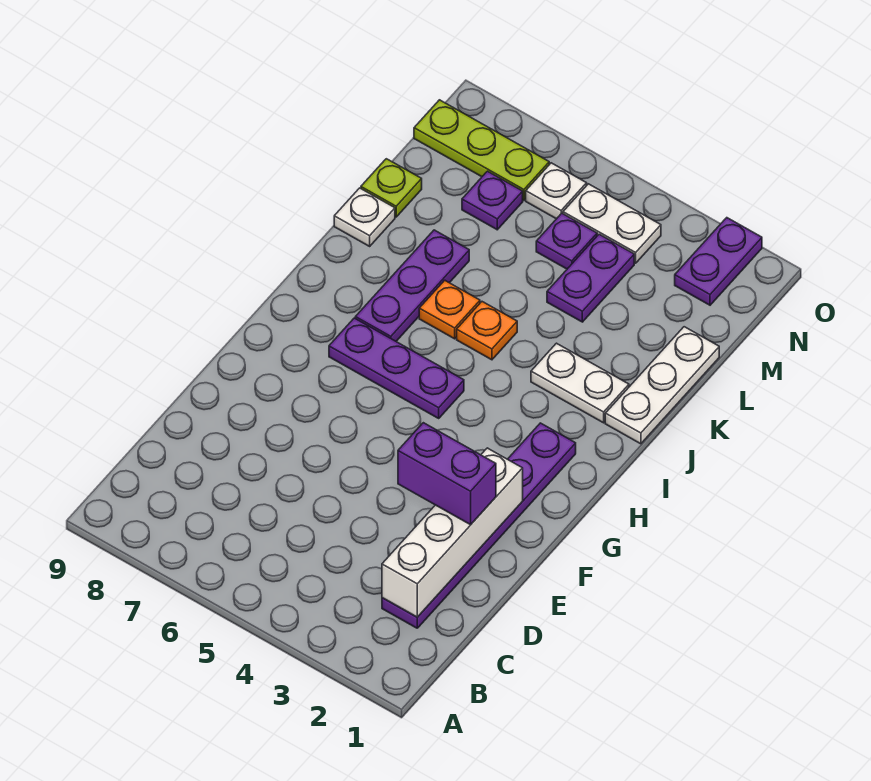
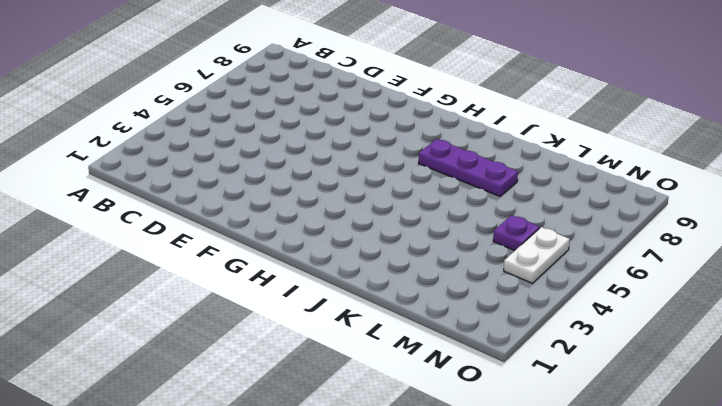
none -> purple 1x6 plate [382,423,576,628]
none -> purple 1x3 plate [329,318,464,418]
none -> white 1x3 plate [605,327,719,444]

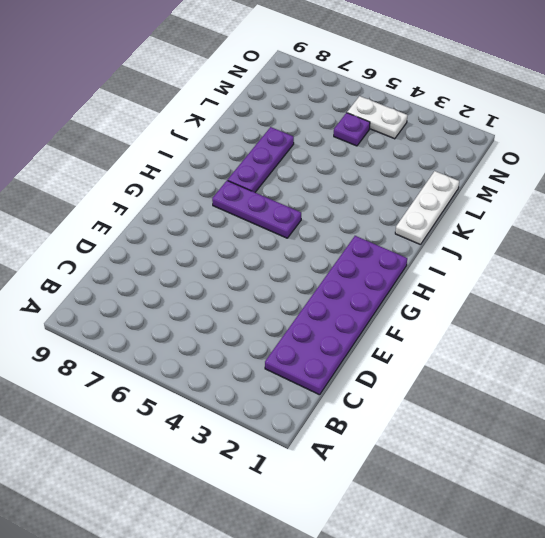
purple 2x6 plate [265,236,407,395] -> purple 1x6 plate [382,423,576,628]
none -> white 1x2 plate [531,343,629,423]
none -> orange 1x1 plate [457,302,517,360]
none -> orange 1x1 plate [419,280,480,339]

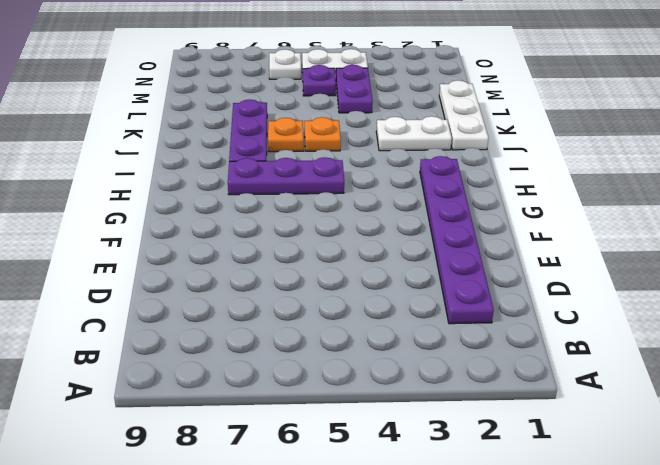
none -> white 1x1 plate [334,188,395,246]
none -> lime 1x1 plate [361,159,422,217]
none -> purple 1x1 plate [462,171,523,230]

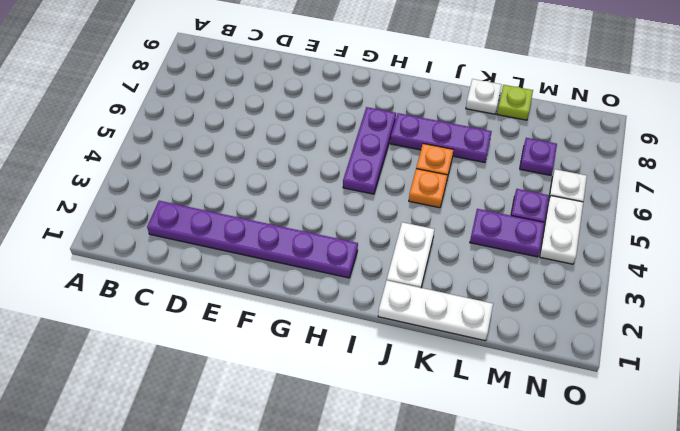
none -> purple 1x2 plate [675,218,762,305]
none -> lime 1x3 plate [414,100,549,200]
none -> white 1x4 brick [382,448,523,617]

